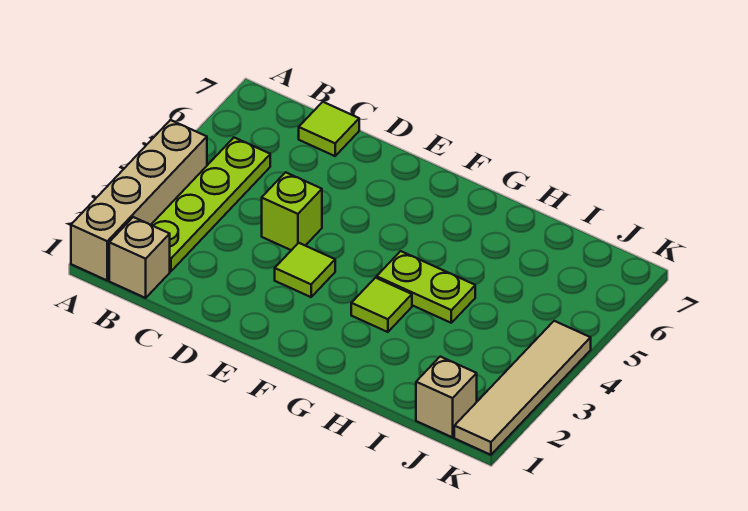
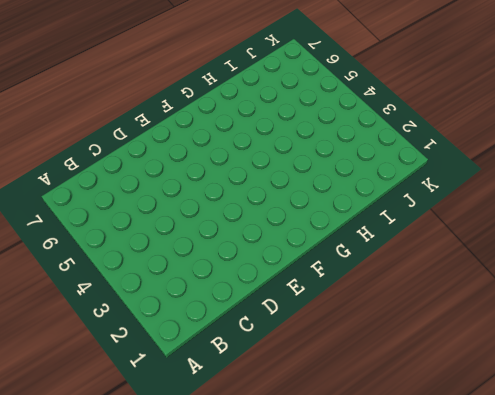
none -> tan 1x4 brick [71,120,207,280]
none -> tan 1x1 brick [109,217,170,298]

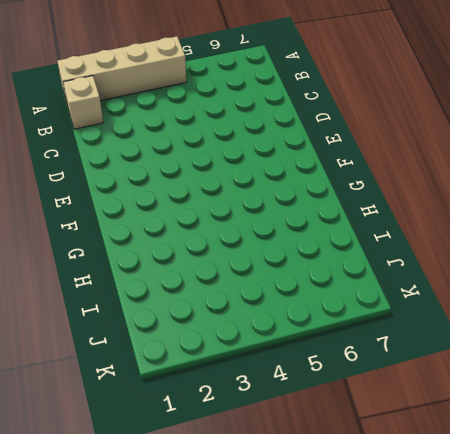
none -> lime 1x4 plate [151,138,270,271]
none -> lime 1x1 tile [299,102,359,156]

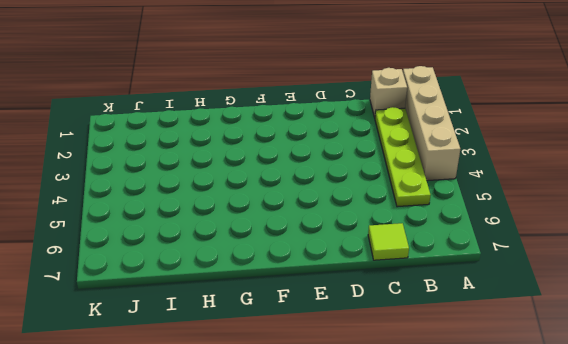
none -> lime 1x1 brick [262,172,322,250]
none -> lime 1x1 tile [275,243,335,297]

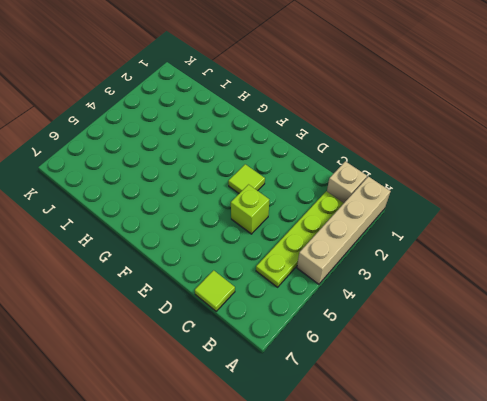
none -> lime 1x1 tile [351,278,412,332]
none -> lime 1x2 plate [377,251,475,323]

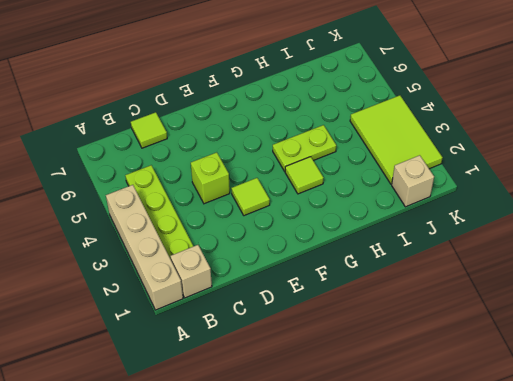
lime 2x3 tile [350,95,442,184] -> tan 1x4 tile [454,321,591,455]

